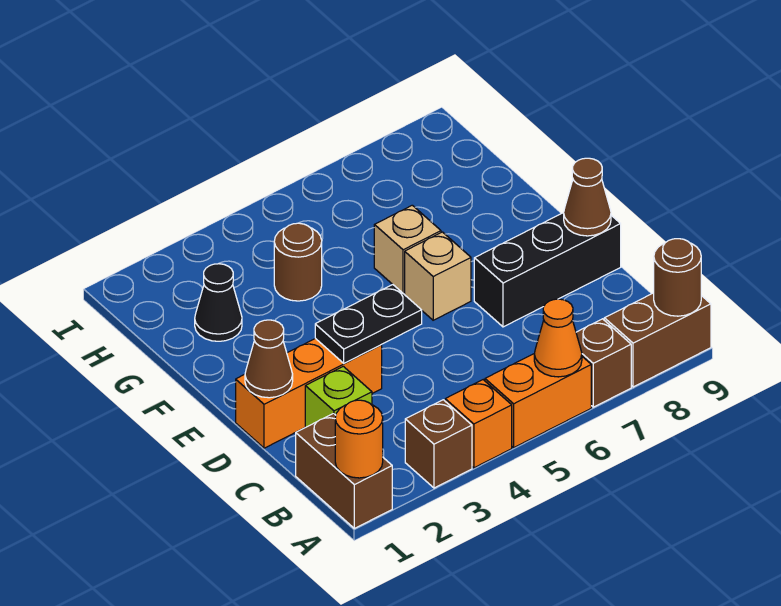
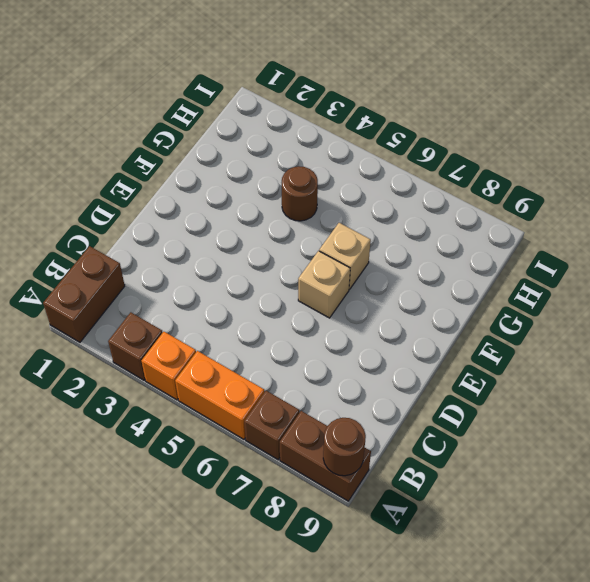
none -> lime 1x1 brick [305,366,372,427]
none -> orange 1x3 brick [236,338,382,448]
none -> black 1x3 brick [474,213,621,327]

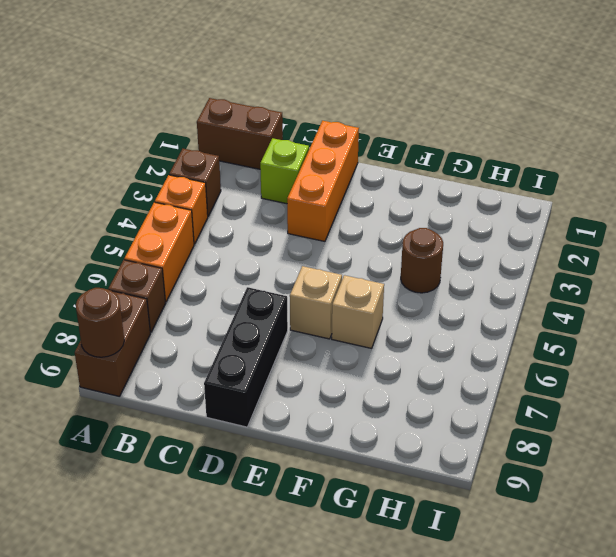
none -> black 1x1 cone [195,264,242,341]
none -> orange 1x1 round brick [335,400,383,478]
none -> orange 1x1 cone [534,299,582,377]

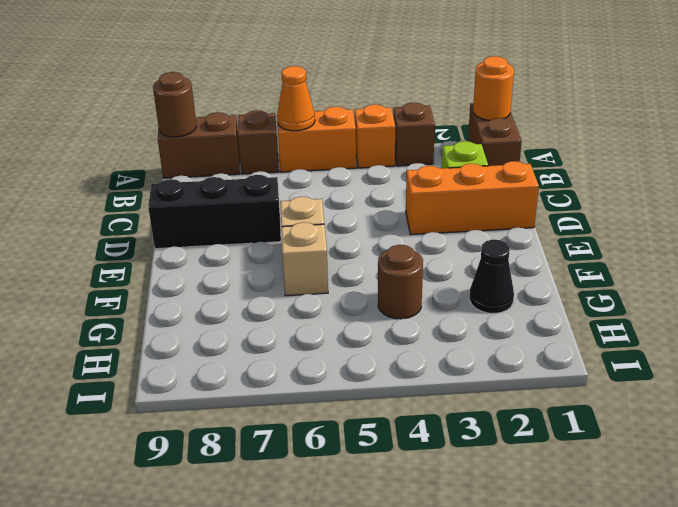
none -> brown 1x1 cone [245,320,293,398]
none -> black 1x2 plate [315,284,422,363]
none -> brown 1x1 cone [564,158,611,236]

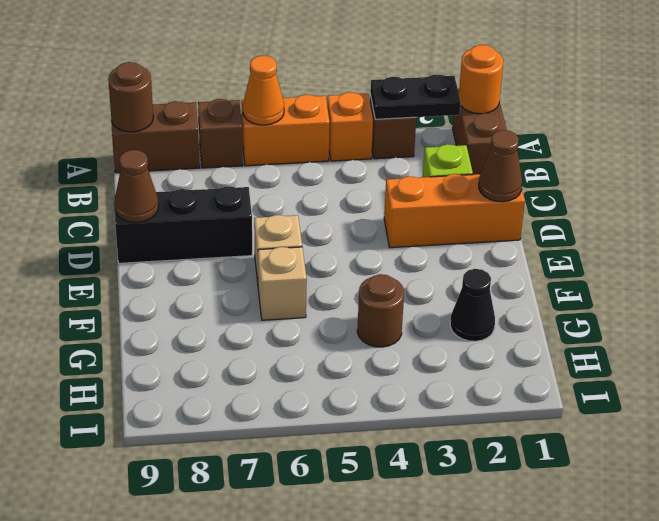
black 1x2 plate [370,74,461,119] -> black 1x2 plate moved to [315,284,422,363]

